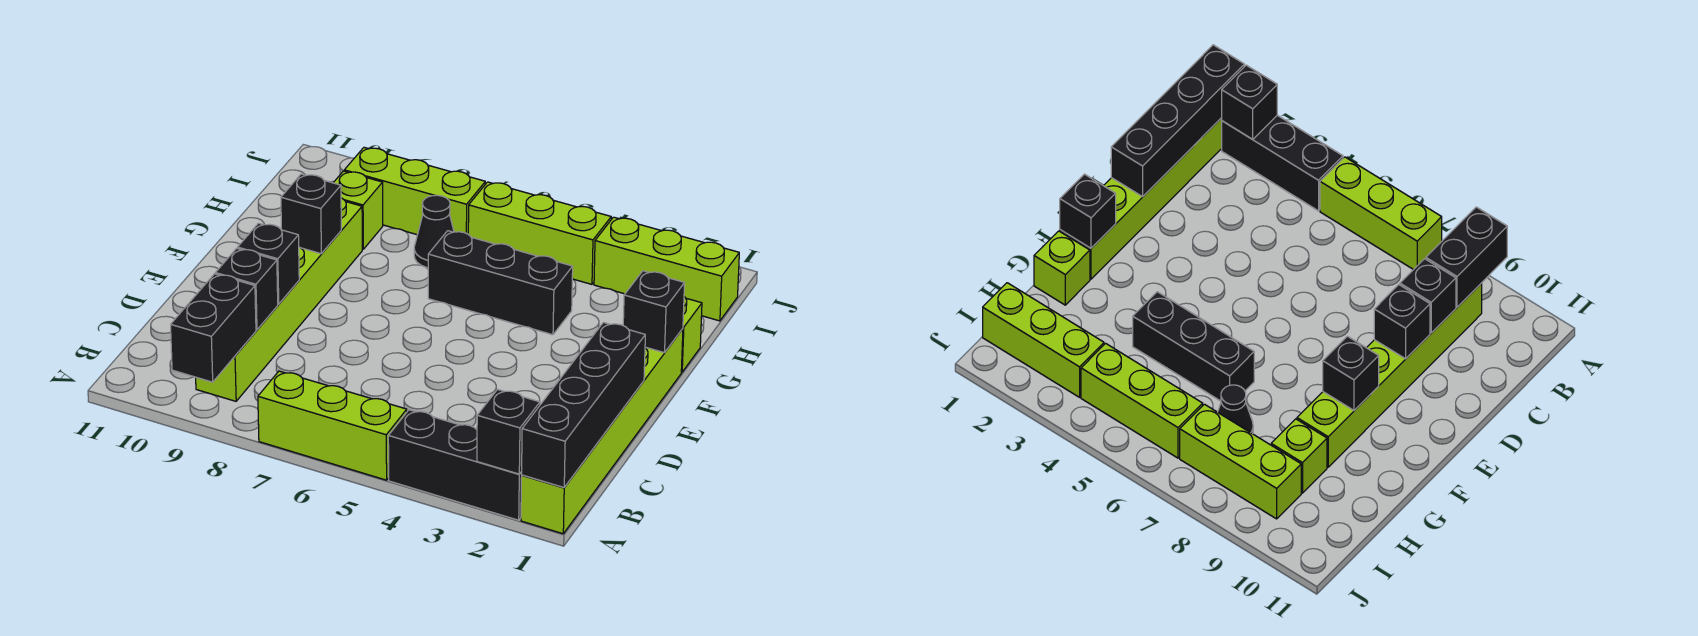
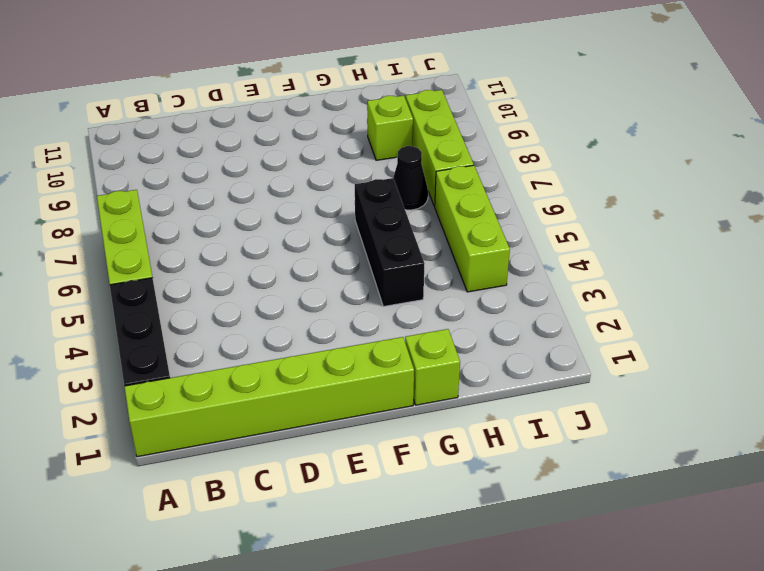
none -> lime 1x6 brick [196,198,362,401]
none -> lime 1x3 brick [594,217,739,321]
none -> black 1x4 brick [522,323,645,487]

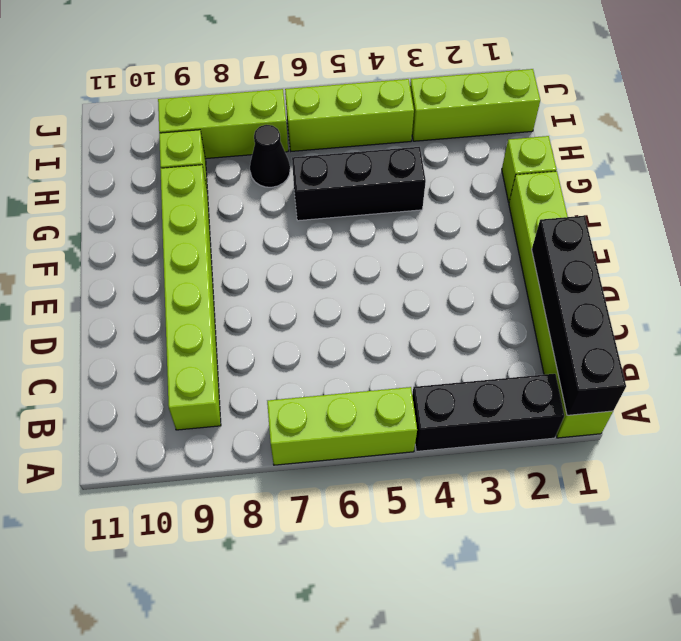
none -> black 1x1 brick [477,390,540,474]
none -> black 1x2 brick [171,274,256,382]
none -> black 1x1 brick [216,248,278,330]

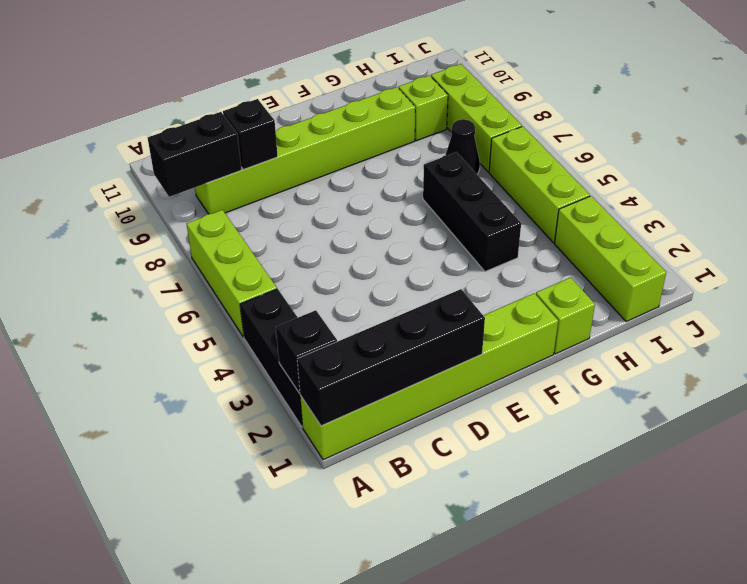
none -> black 1x1 brick [238,223,299,304]
none -> black 1x1 brick [623,271,685,353]
none -> black 1x1 brick [281,174,341,254]

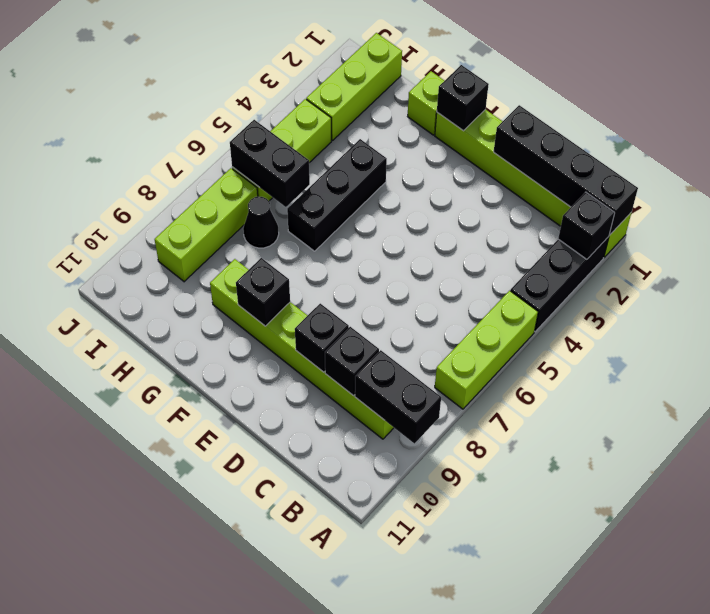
black 1x2 brick [230,120,310,207] -> none
none -> lime 1x1 brick [334,171,383,249]

